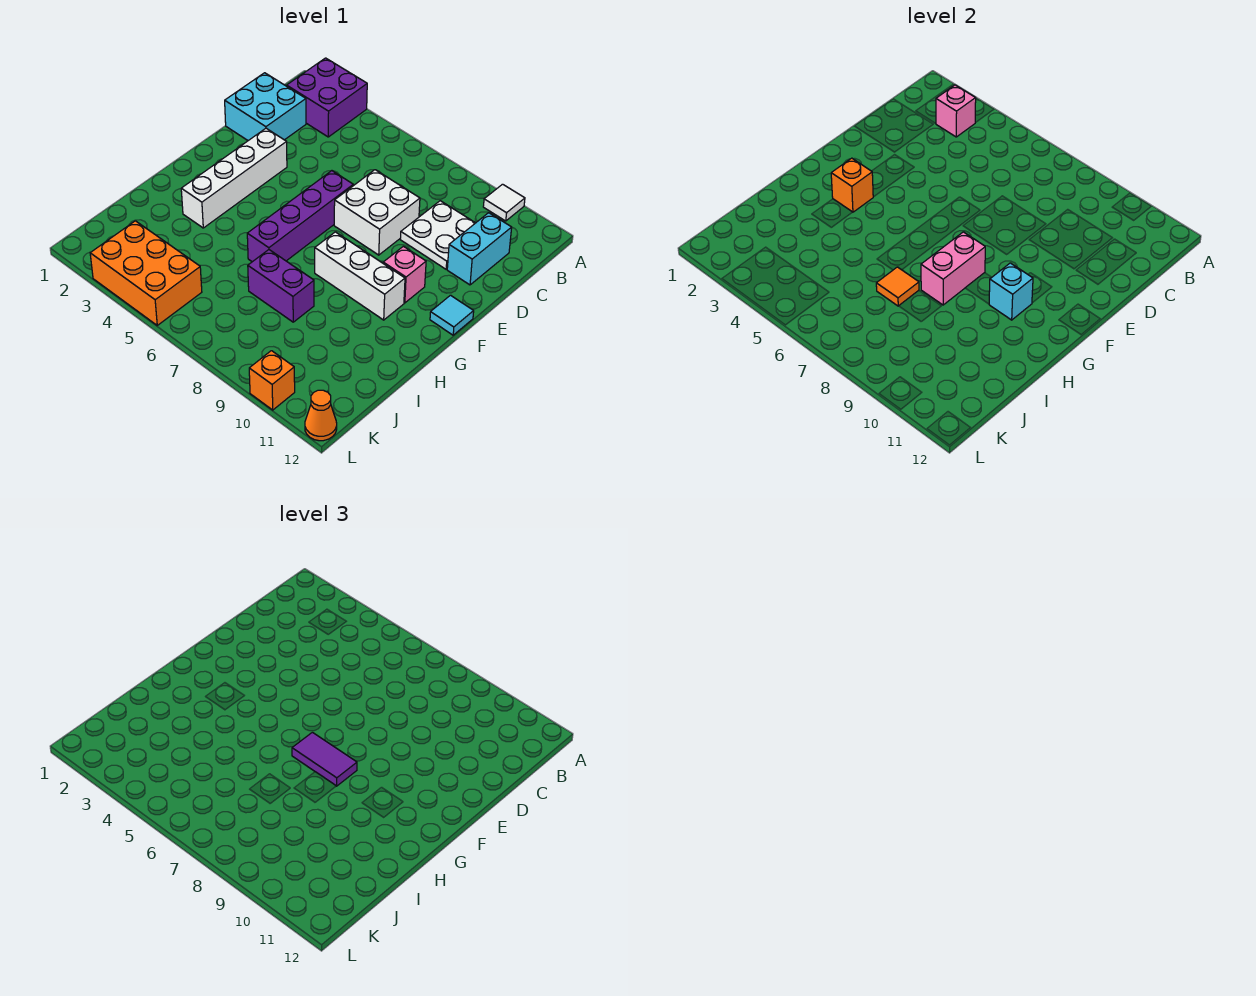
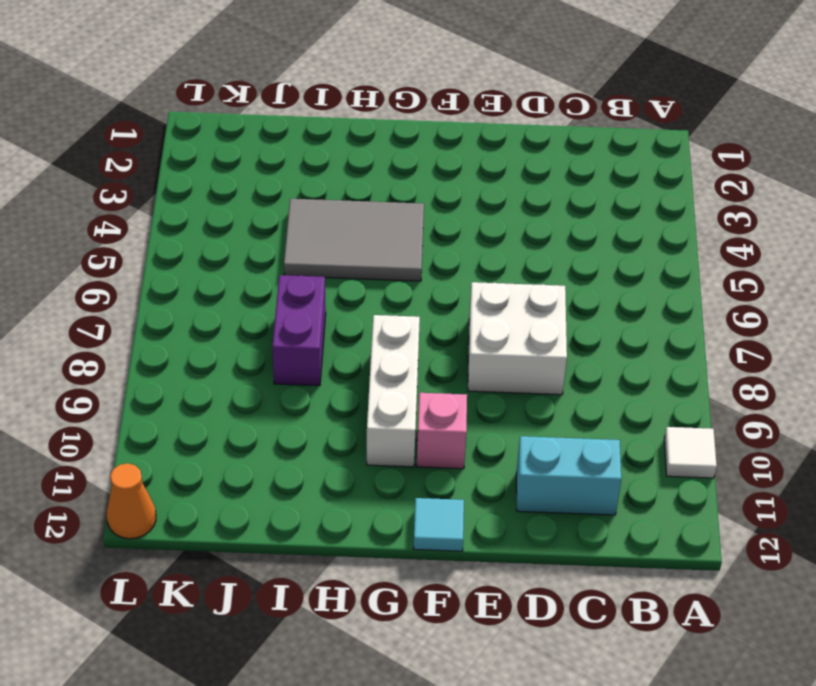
grey 2x3 tile [284,199,424,281] -> none
none -> purple 2x2 brick [287,58,367,137]
none -> cyan 2x2 brick [225,73,306,141]
none -> white 2x2 plate [400,201,475,269]

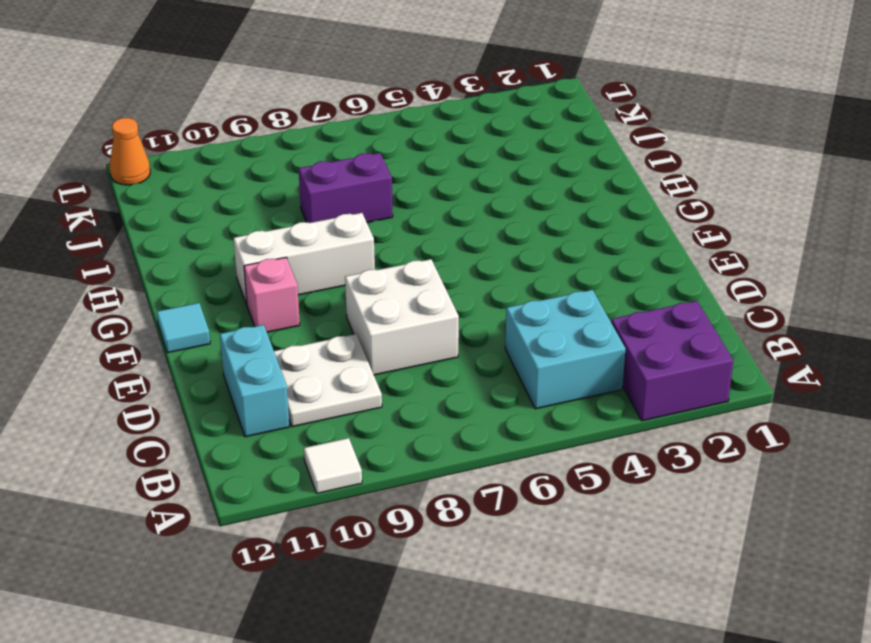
cyan 2x2 brick [505,290,625,409] -> cyan 2x2 brick moved to [225,73,306,141]
none -> white 1x4 brick [181,128,287,228]
none -> purple 1x4 brick [247,171,353,262]
none -> orange 2x3 brick [90,221,202,325]

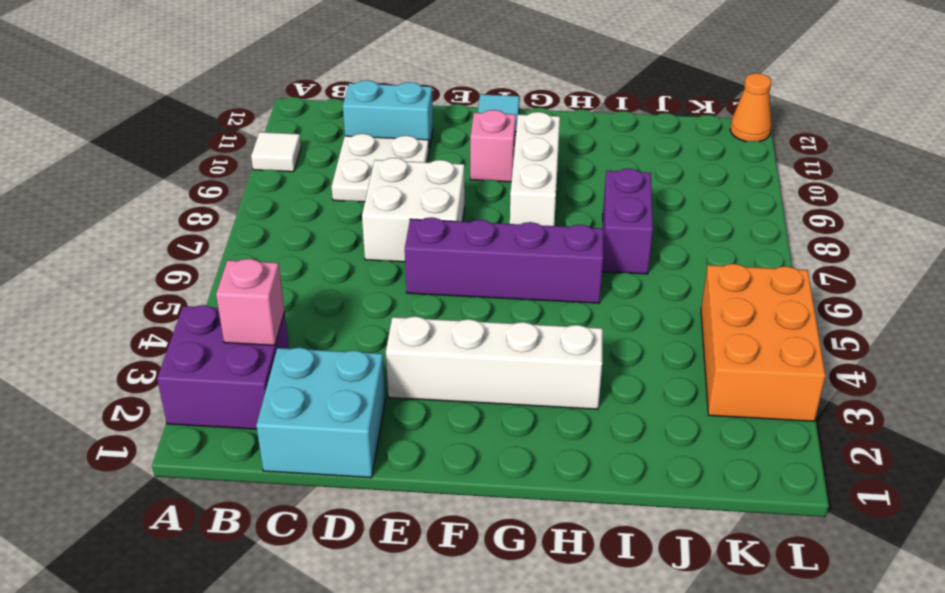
none -> orange 1x1 brick [249,351,295,410]
none -> orange 1x1 brick [831,158,873,212]
none -> pink 1x2 brick [921,232,985,305]

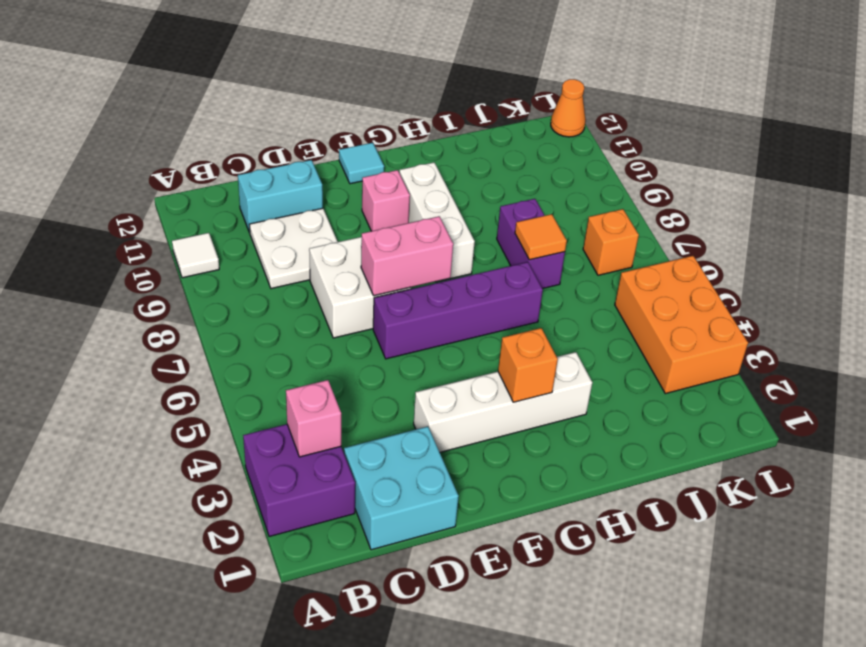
pink 1x2 brick [361,216,453,296] -> pink 1x2 brick moved to [921,232,985,305]
orange 1x1 brick [583,209,639,275] -> orange 1x1 brick moved to [249,351,295,410]
none -> cyan 1x1 brick [989,263,1033,320]
none -> purple 1x2 tile [292,732,357,786]

